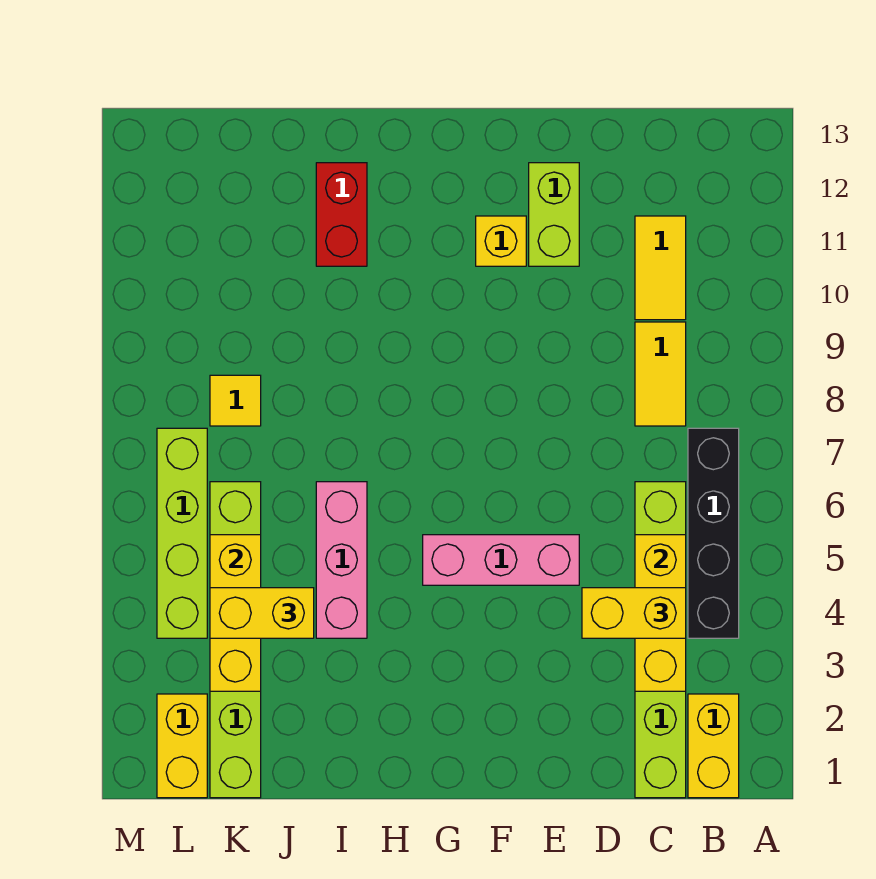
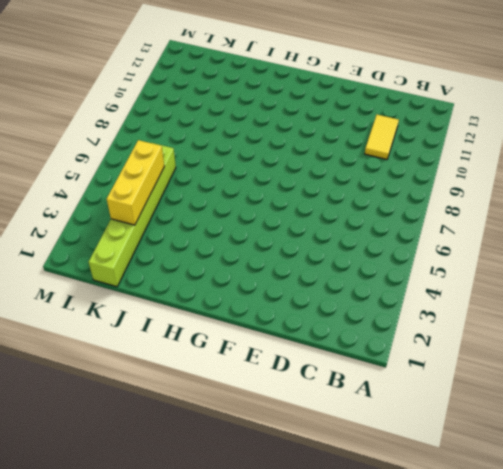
none -> yellow 1x2 brick [688,694,739,798]
none -> black 1x4 brick [688,428,739,638]
none -> lime 1x6 brick [635,482,686,798]

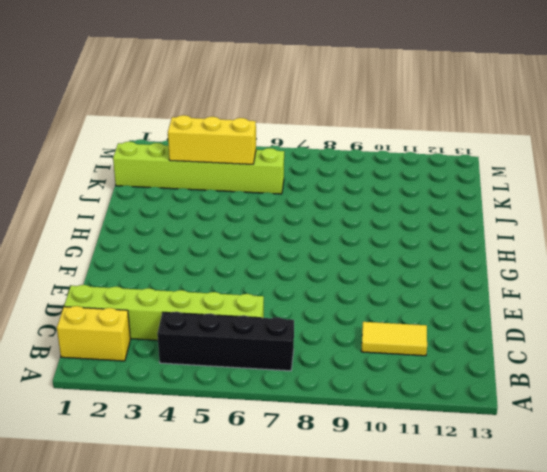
none -> yellow 1x2 tile [635,322,686,426]
none -> pink 1x3 brick [423,535,579,585]
none -> lime 1x2 brick [529,163,579,266]

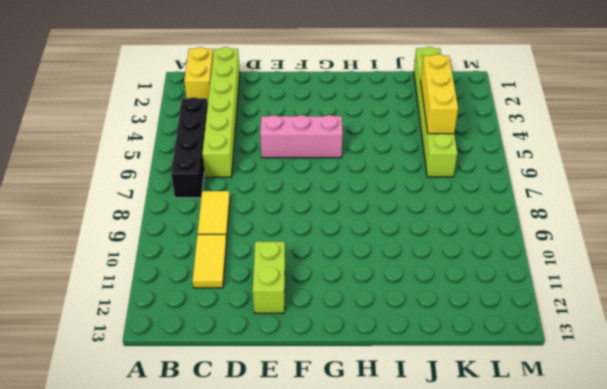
none -> yellow 1x1 brick [476,216,526,266]
none -> pink 1x3 brick [316,482,367,638]
none -> red 1x2 brick [316,163,367,266]

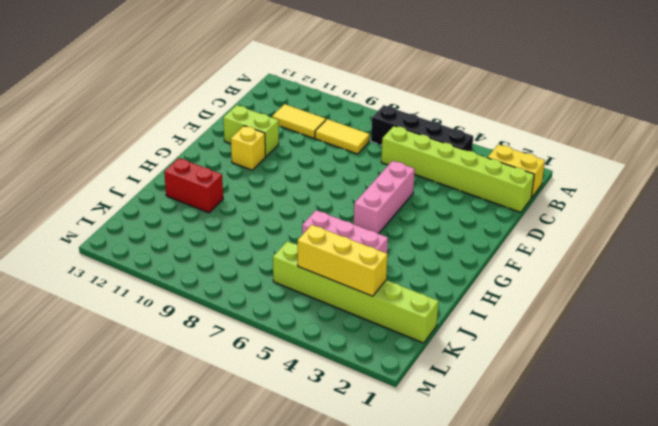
none -> yellow 1x1 tile [210,375,261,426]
none -> yellow 1x2 brick [157,694,207,798]
none -> lime 1x4 brick [157,428,207,638]

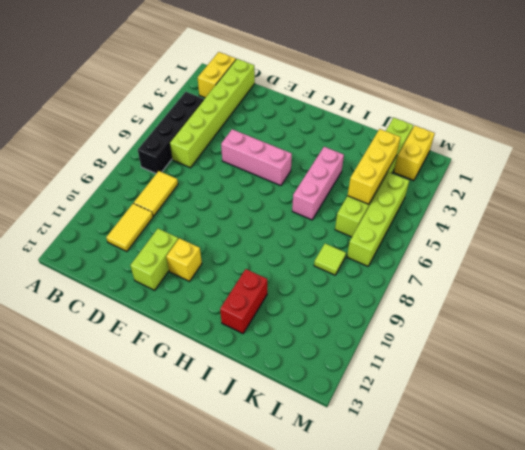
lime 1x1 tile [314,244,346,275] -> yellow 1x1 tile [210,375,261,426]
none -> yellow 1x3 brick [635,535,686,691]
none -> yellow 1x2 brick [582,588,686,638]
none -> yellow 1x2 brick [210,588,314,638]

